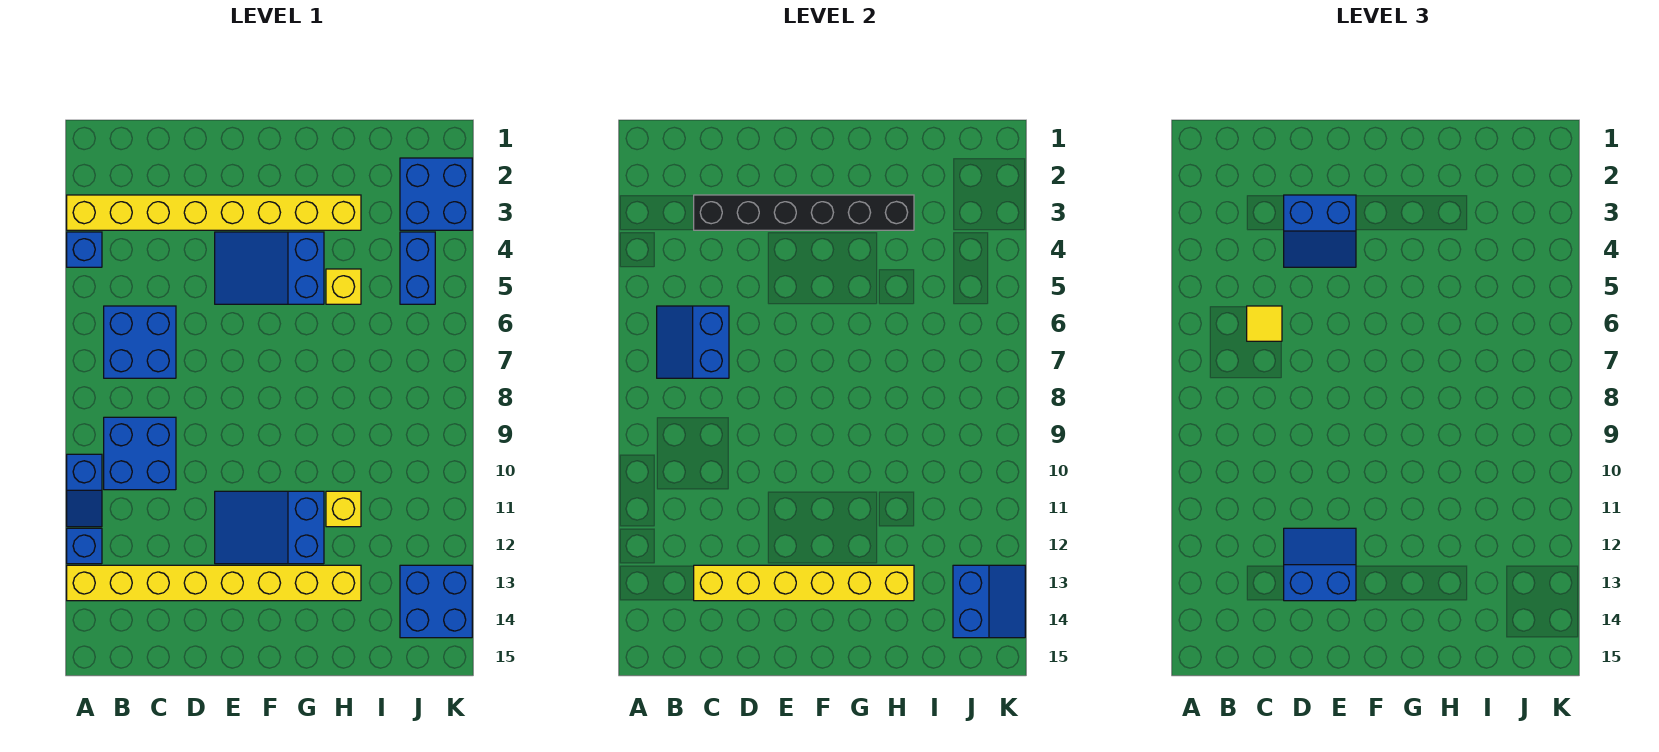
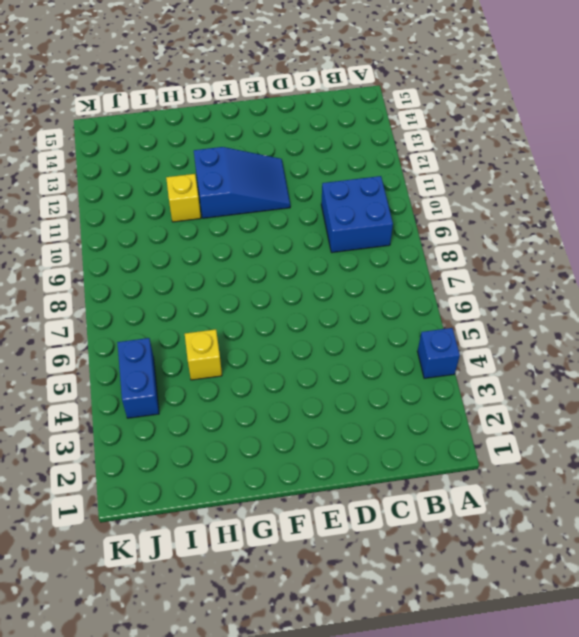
none -> yellow 1x8 brick [67,195,361,230]
none -> blue 1x2 slope [67,454,102,527]
none -> blue 1x1 brick [67,528,102,564]

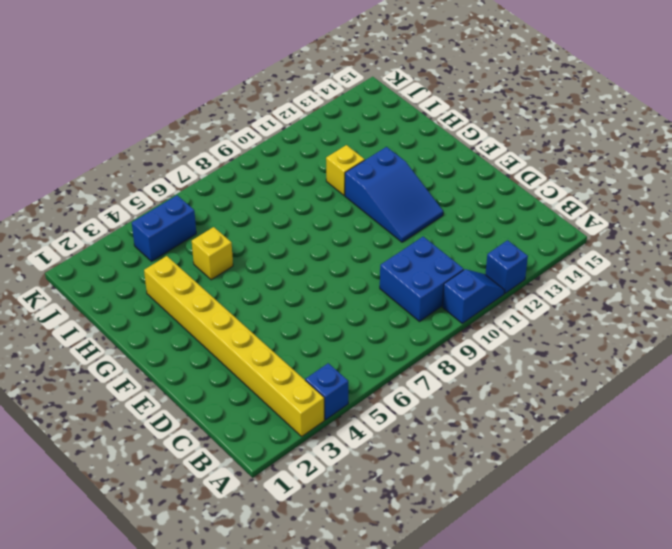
none -> yellow 1x8 brick [67,565,361,601]
none -> blue 2x2 brick [104,306,176,378]
none -> blue 2x3 slope [215,232,324,304]

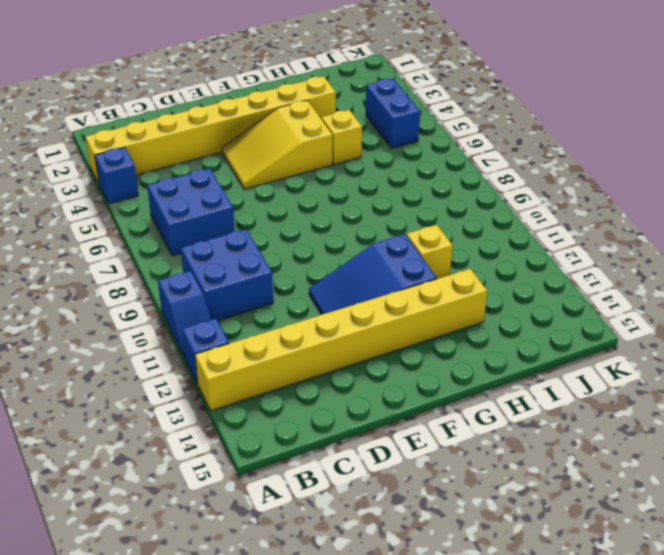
yellow 2x3 slope [222,100,332,189] -> blue 2x3 slope [215,232,324,304]
none -> blue 2x2 brick [400,158,472,230]
none -> blue 2x2 brick [400,565,472,638]
none -> blue 2x2 slope [657,306,729,378]

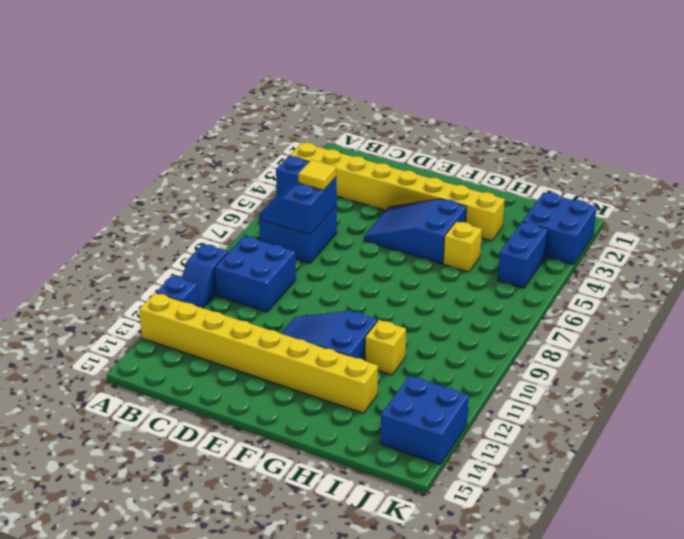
none -> black 1x6 brick [694,195,914,230]
none -> yellow 1x6 brick [694,565,914,601]
none -> blue 2x2 slope [953,565,1025,638]

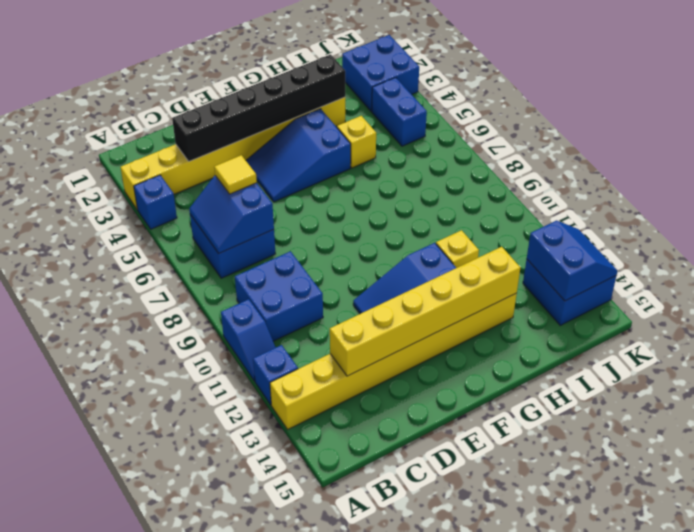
none -> blue 2x2 slope [1284,195,1356,267]
none -> blue 2x2 slope [1284,528,1356,601]

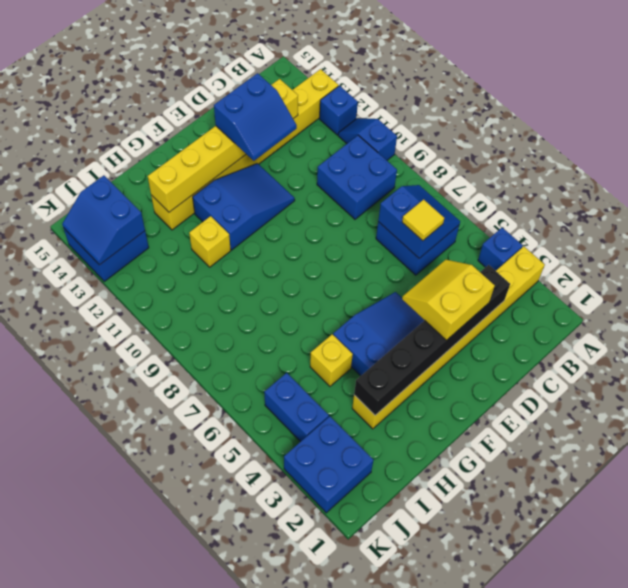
yellow 2x2 slope [402,260,495,340] -> blue 2x2 slope [1284,195,1356,267]

